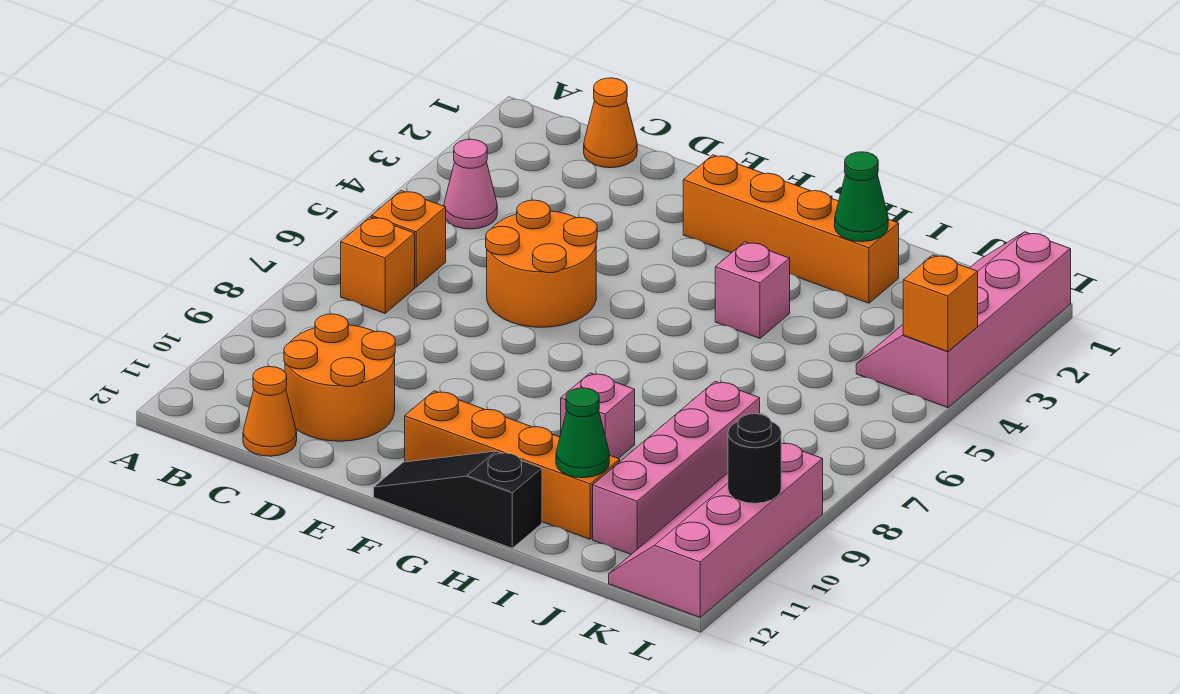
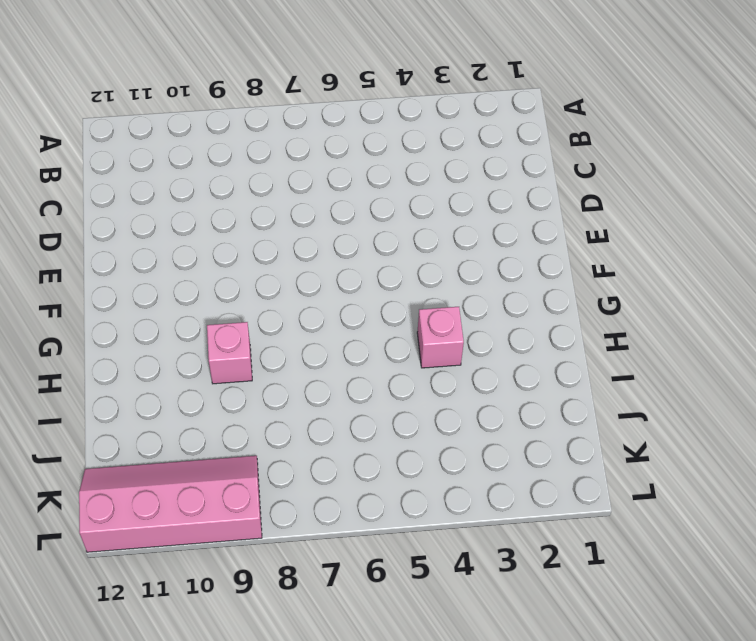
none -> pink 1x1 cone [444,139,497,229]
none -> orange 1x1 brick [371,191,446,287]
none -> orange 1x1 brick [341,217,415,313]

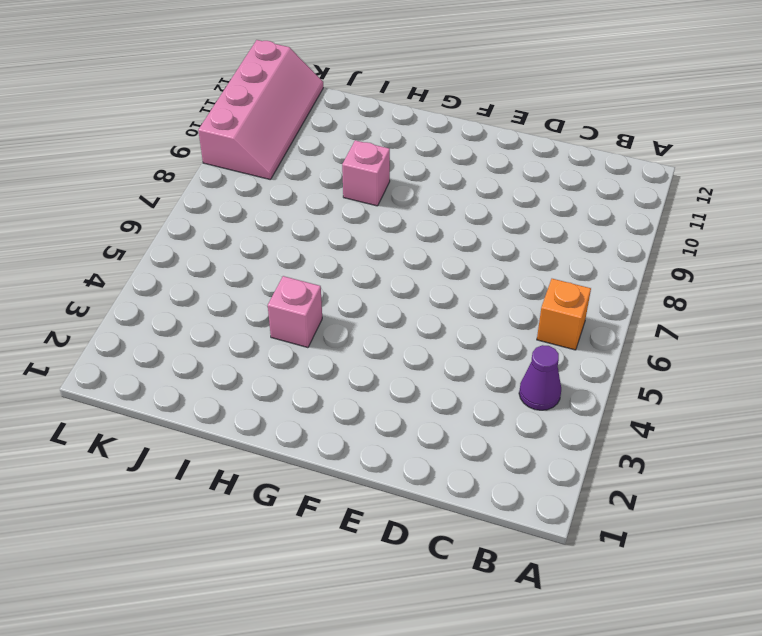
purple 1x1 cone [519,345,561,410] -> pink 1x1 cone [444,139,497,229]
none -> orange 1x1 brick [341,217,415,313]
none -> orange 1x1 cone [584,78,637,168]
none -> orange 2x2 round brick [284,314,395,441]

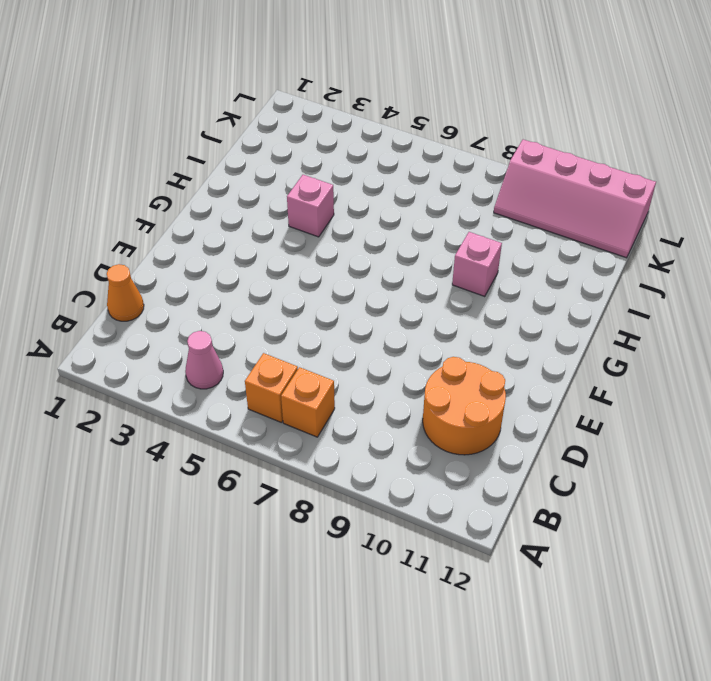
none -> orange 1x1 cone [243,367,297,456]
none -> orange 2x2 round brick [486,200,597,327]
none -> orange 1x4 brick [683,155,899,303]

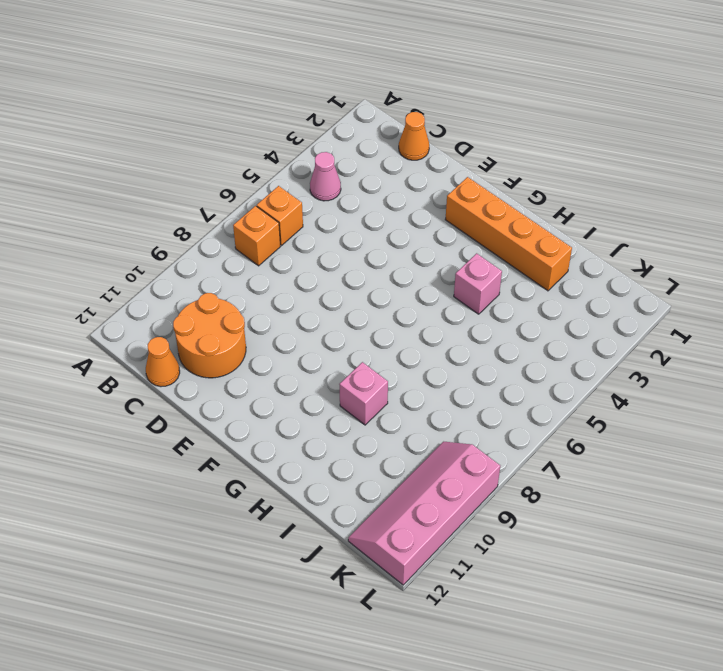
none -> orange 2x2 round brick [486,200,597,327]
none -> orange 1x4 brick [405,391,620,539]
none -> black 1x3 slope [374,451,542,548]

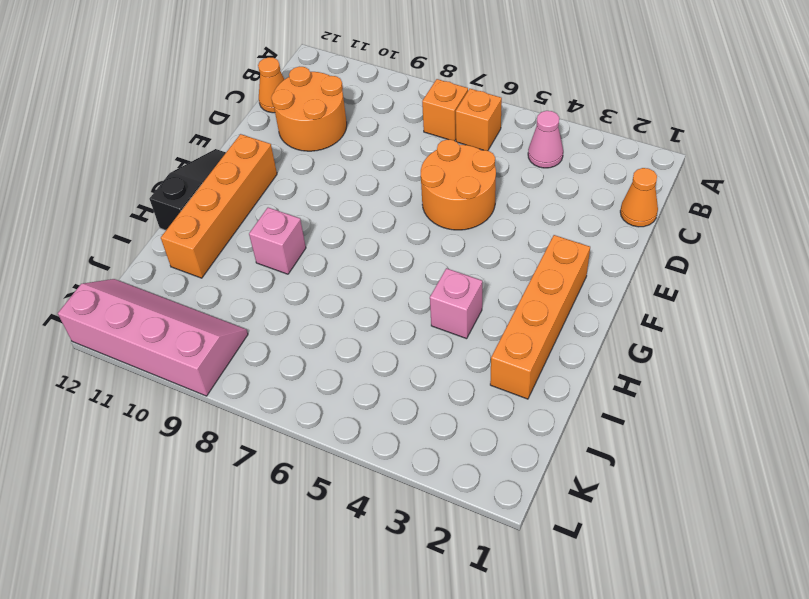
none -> pink 1x4 brick [593,381,760,554]
none -> pink 2x4 slope [856,232,1071,408]
none -> green 1x1 cone [835,152,888,242]

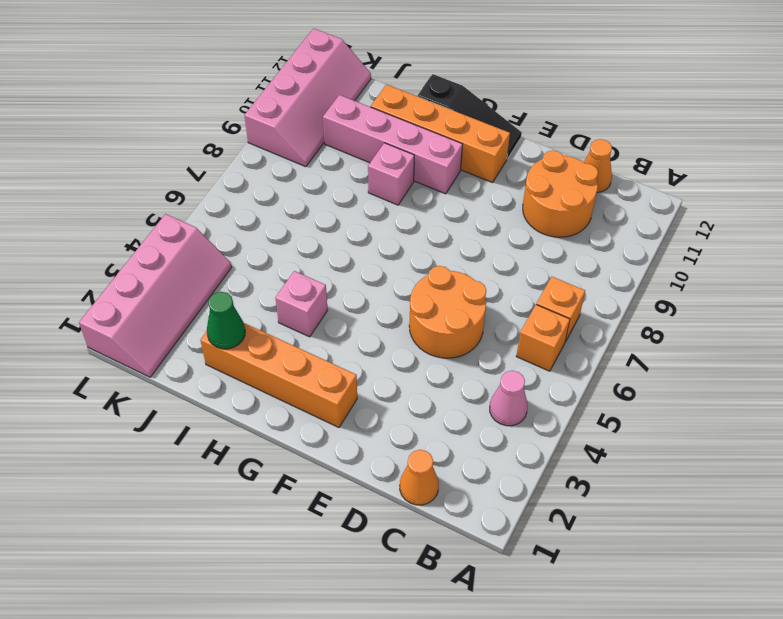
pink 1x4 brick [323,95,463,194] -> pink 1x4 brick turned to [593,381,760,554]
none -> green 1x1 cone [556,388,609,478]
none -> orange 1x1 brick [903,255,978,352]
none -> black 1x1 round brick [728,414,782,503]

